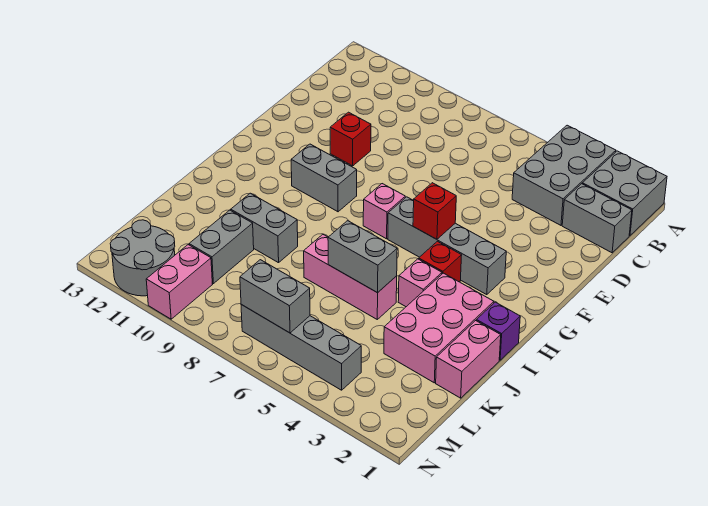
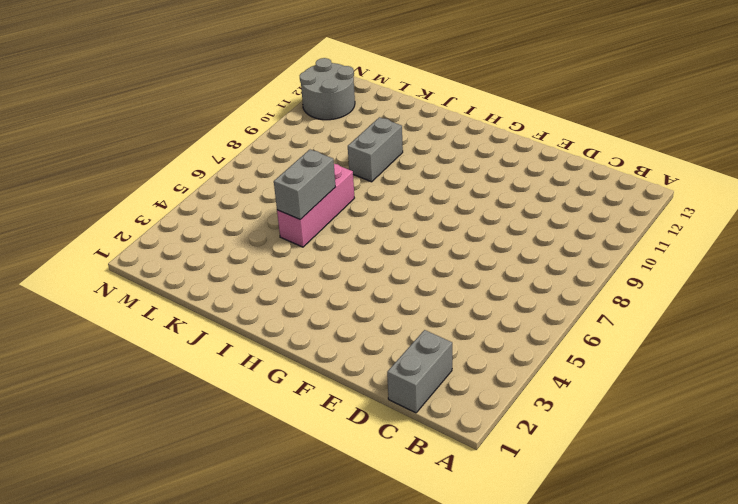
none -> grey 2x2 brick [582,151,667,236]
none -> grey 2x3 brick [512,125,616,225]
none -> red 1x1 brick [330,112,371,166]

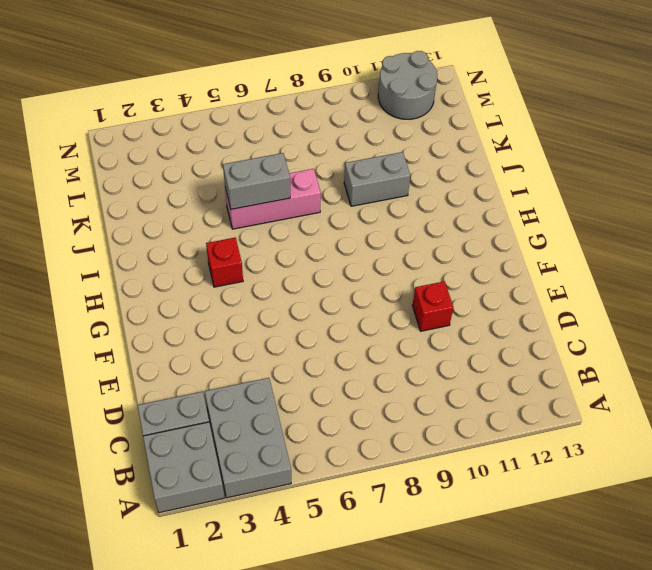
none -> grey 1x4 brick [388,197,506,295]
none -> pink 1x1 brick [363,184,405,239]
none -> grey 1x2 brick [291,144,357,212]

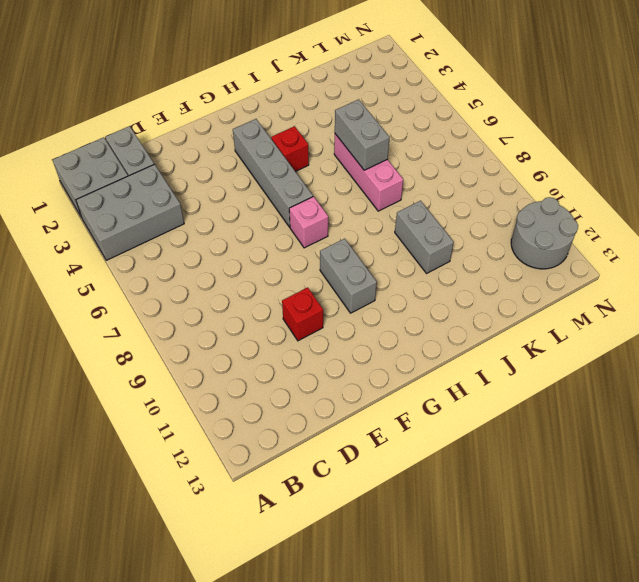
none -> purple 1x1 brick [477,302,520,360]
none -> pink 2x3 brick [384,273,494,383]
none -> pink 1x1 brick [398,259,442,307]

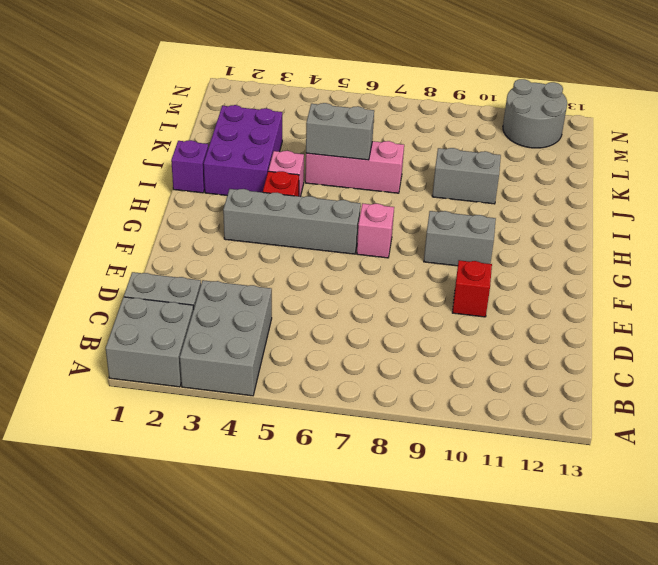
purple 2x3 brick [204,105,282,195] -> pink 2x3 brick [384,273,494,383]
none -> pink 1x2 brick [436,321,501,398]
none -> grey 1x2 brick [189,210,254,284]
none -> grey 1x4 brick [241,305,361,390]

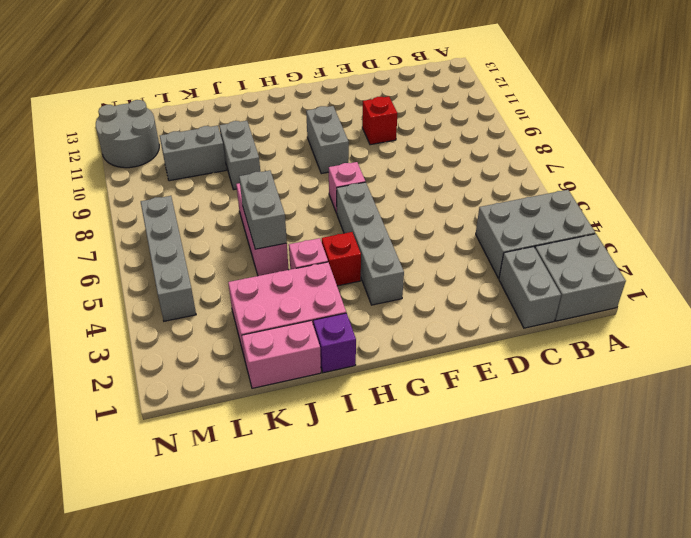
none -> pink 1x2 brick [146,245,212,319]
none -> red 1x1 brick [413,183,456,239]
none -> grey 1x2 brick [240,260,310,333]

